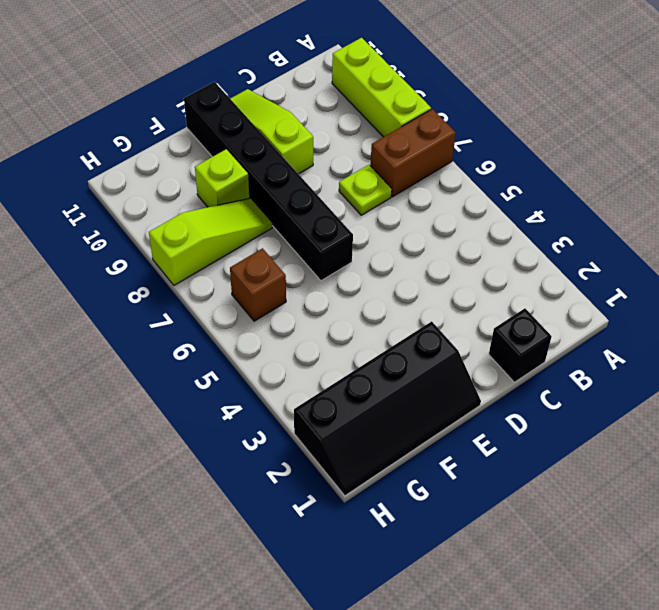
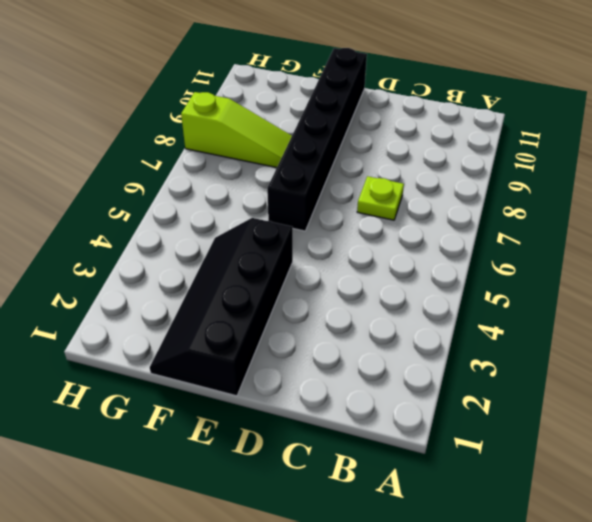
black 2x4 slope [150,218,293,396] -> black 2x4 slope turned to [294,321,481,496]
none -> brown 1x2 brick [370,109,456,197]
none -> lime 1x3 brick [332,38,431,137]

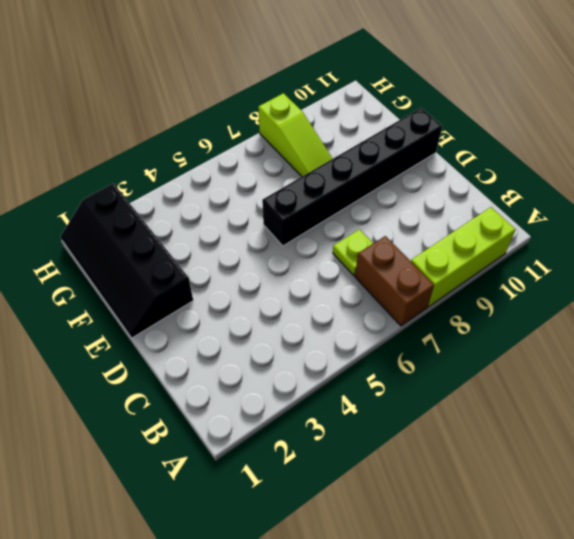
none -> black 1x1 brick [489,308,552,382]
none -> lime 1x3 slope [230,89,313,174]

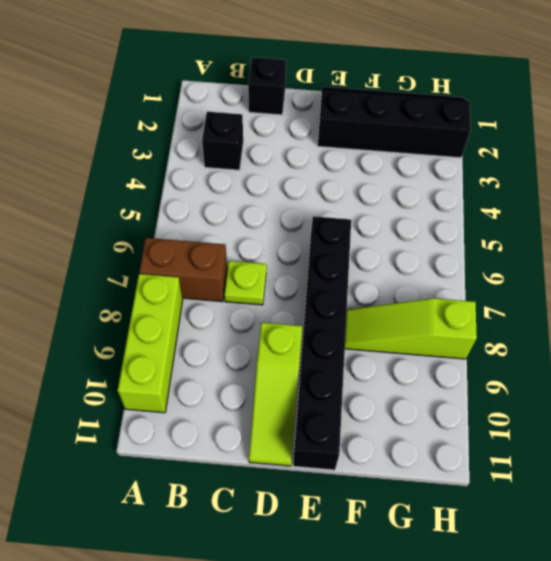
black 1x1 brick [202,112,243,170] -> none
none -> lime 1x1 brick [195,149,249,207]
none -> brown 1x1 brick [230,248,286,321]

